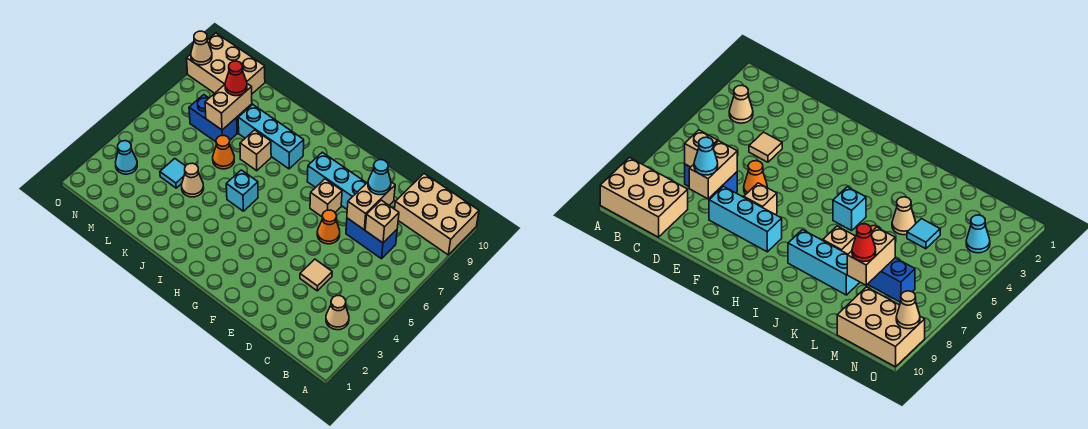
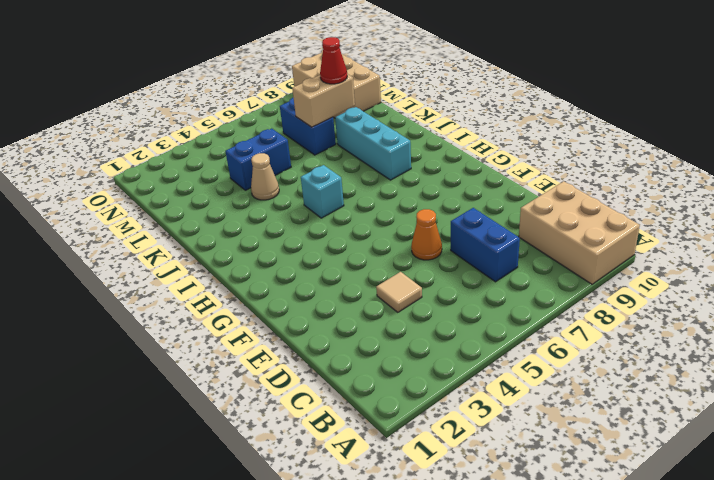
blue 1x2 brick [225,128,291,190] -> cyan 1x1 tile [160,158,185,188]
none -> tan 1x1 cone [326,296,349,330]
none -> cyan 1x3 brick [307,152,366,209]
none -> tan 1x1 brick [310,179,342,217]

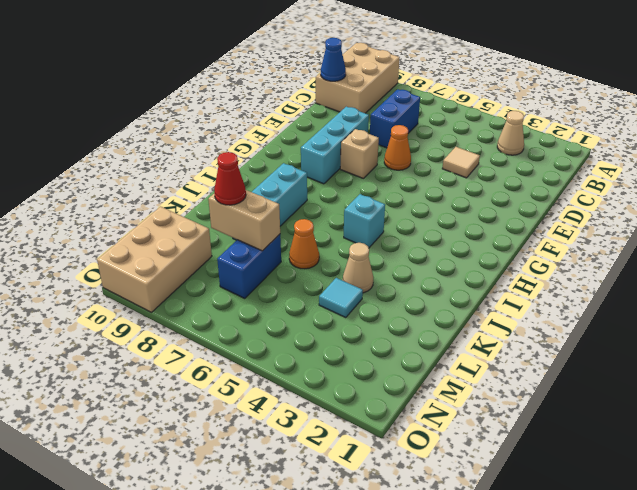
blue 1x1 cone [321,38,346,81] -> none
none -> tan 1x1 brick [240,130,271,171]
none -> cyan 1x1 cone [116,141,137,174]
none -> tan 1x1 brick [365,200,399,243]

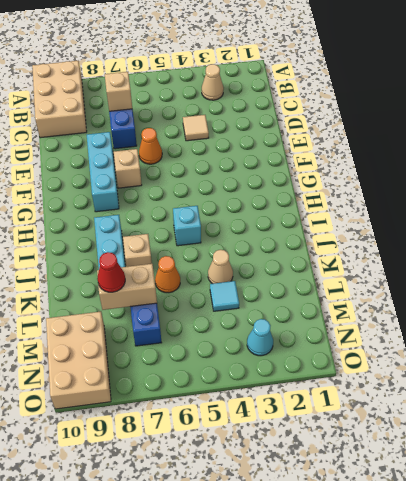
none -> tan 1x2 brick [347,182,395,230]
none -> tan 1x1 cone [191,31,212,65]
none -> cyan 1x1 cone [368,160,391,195]

